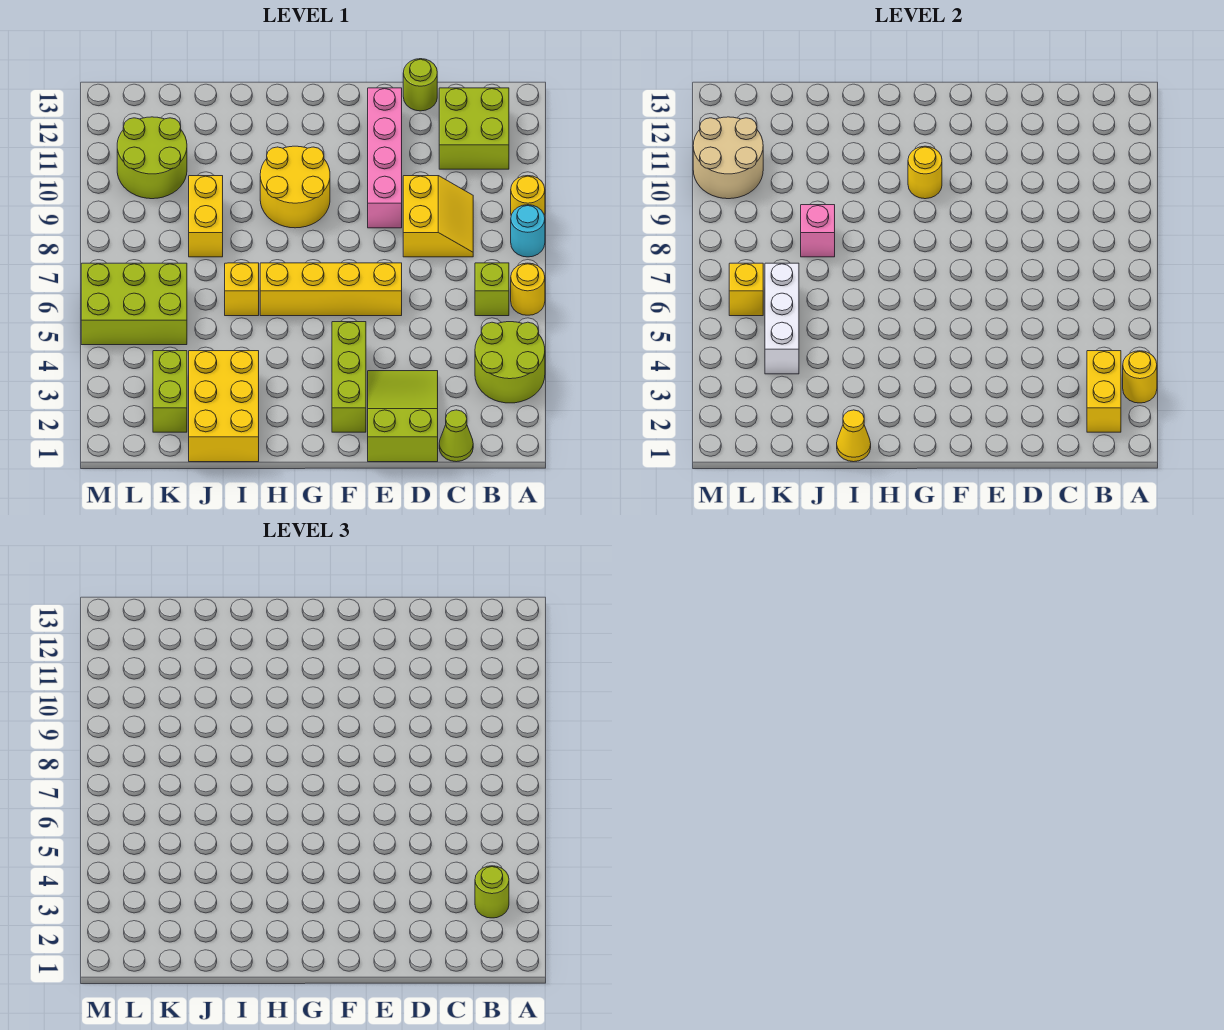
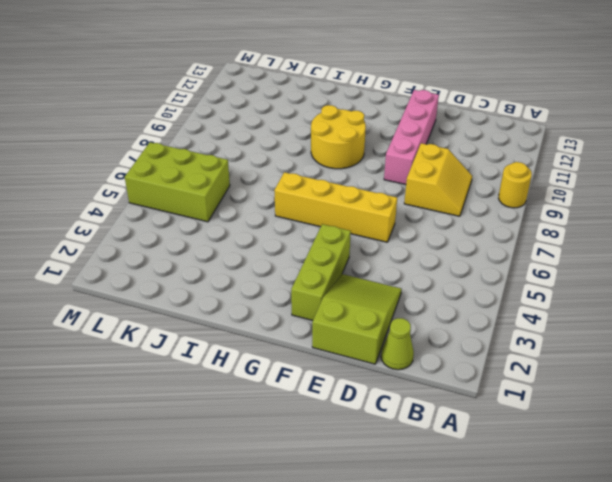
none -> lime 2x2 round brick [475,322,545,403]
none -> yellow 1x1 round brick [511,263,545,315]
none -> cyan 1x1 round brick [511,205,545,257]

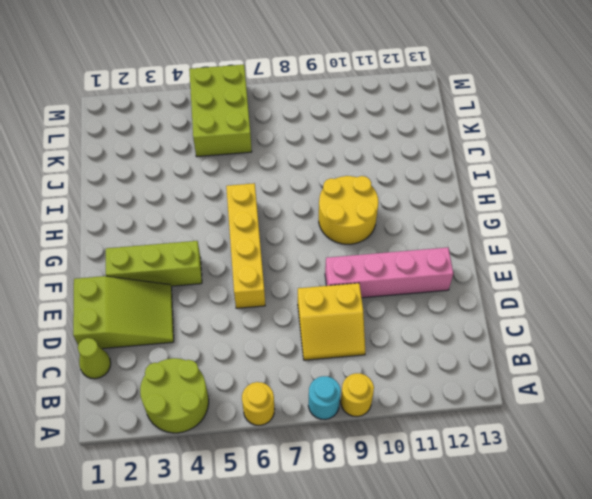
none -> lime 1x1 brick [475,263,509,316]
none -> lime 2x2 brick [439,88,509,169]
none -> lime 1x1 round brick [403,59,437,111]

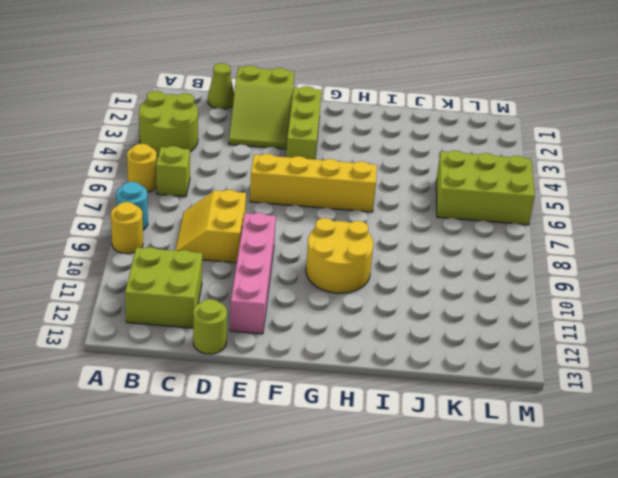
none -> yellow 2x3 brick [189,351,259,462]
none -> yellow 1x1 brick [225,263,259,316]
none -> yellow 1x2 brick [189,176,223,257]

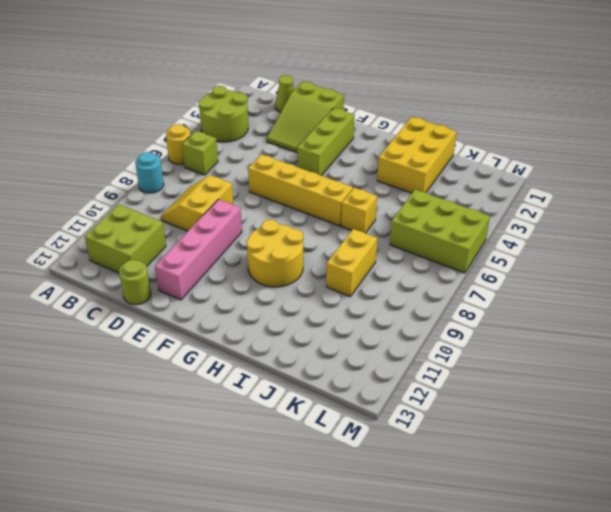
none -> yellow 1x1 round brick [511,176,545,215]
none -> lime 1x2 brick [153,351,187,432]
none -> lime 2x2 round brick [117,117,187,199]

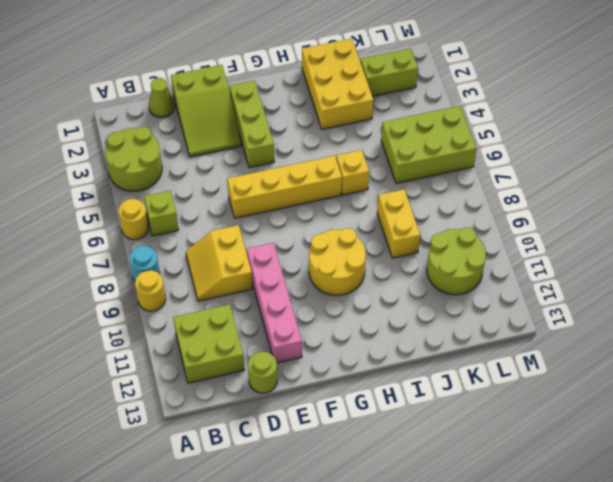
lime 1x2 brick [360,48,418,96] -> lime 1x2 brick turned to [153,351,187,432]
none -> yellow 1x1 round brick [1123,351,1157,403]
none -> yellow 1x2 brick [1087,351,1121,432]
none -> yellow 1x1 round brick [908,146,942,199]

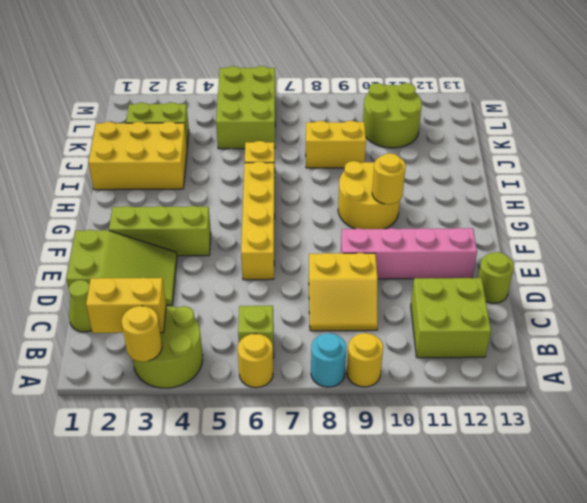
none -> yellow 1x1 cone [837,410,871,462]
none -> pink 1x1 brick [801,205,835,257]
none -> white 1x3 brick [765,263,799,374]

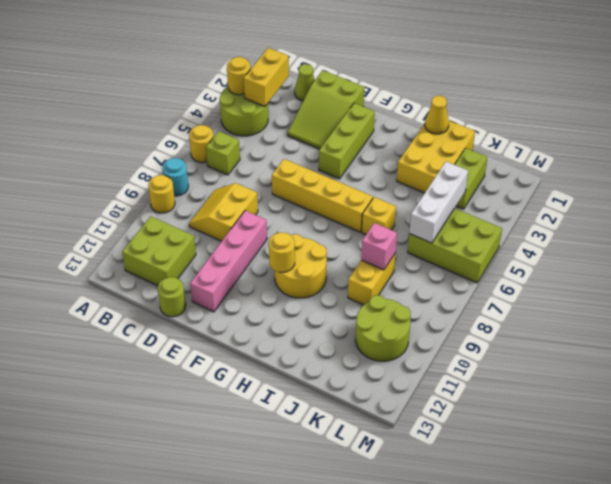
none -> yellow 1x1 brick [729,263,763,316]
none -> tan 2x2 round brick [693,117,763,199]
none -> lime 1x1 round brick [475,866,509,918]

